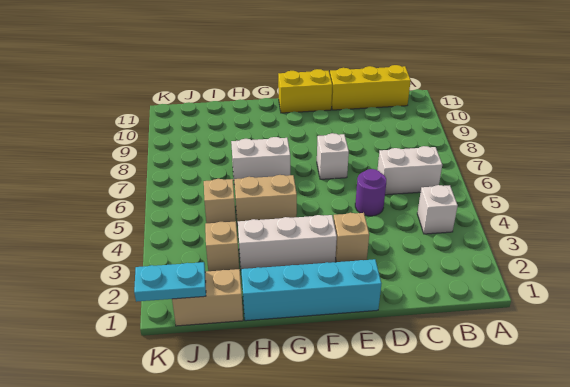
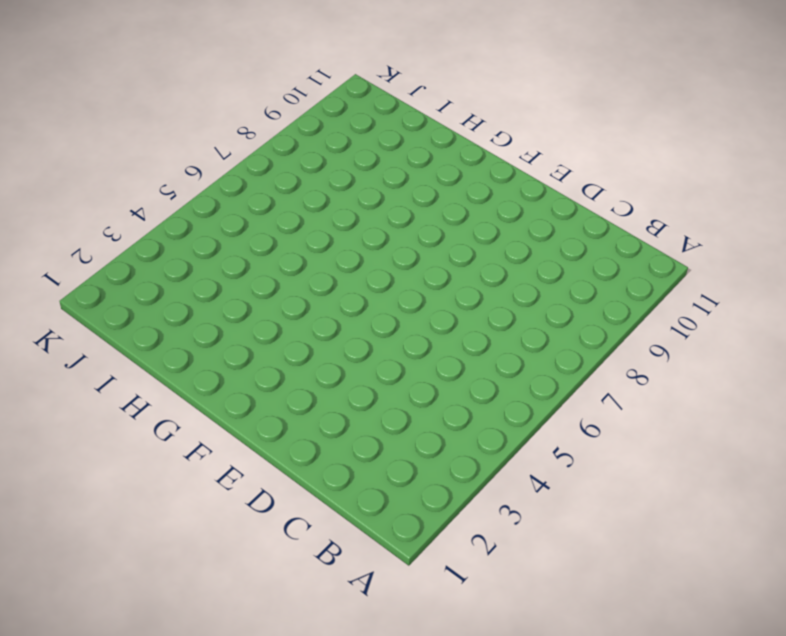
none -> white 1x1 brick [417,185,458,234]
none -> white 1x2 brick [378,146,442,195]
none -> yellow 1x3 brick [330,65,411,110]

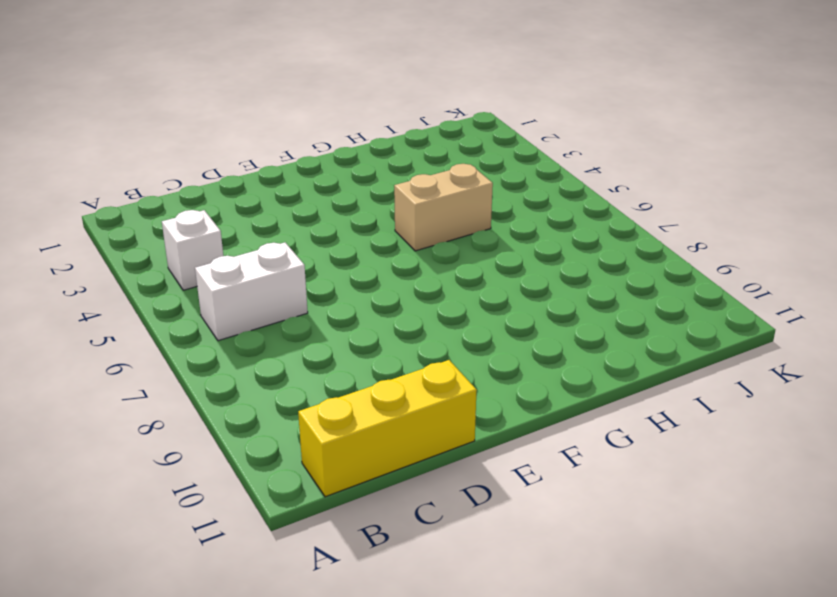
none -> purple 1x1 round brick [355,169,386,216]
none -> cyan 1x4 brick [241,259,381,321]
none -> tan 1x1 brick [334,213,369,262]

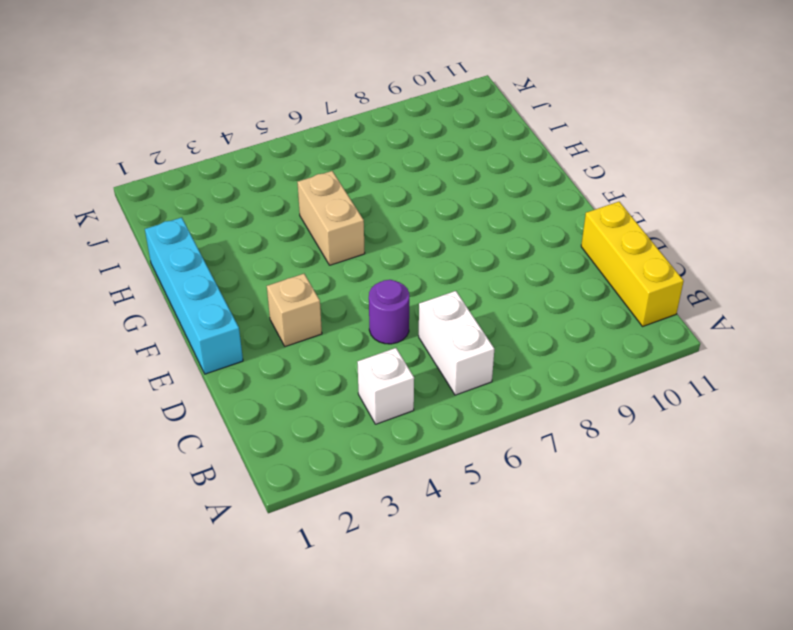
none -> white 1x1 brick [317,133,349,179]
none -> yellow 1x2 brick [278,69,332,113]
none -> white 1x3 brick [238,215,337,269]

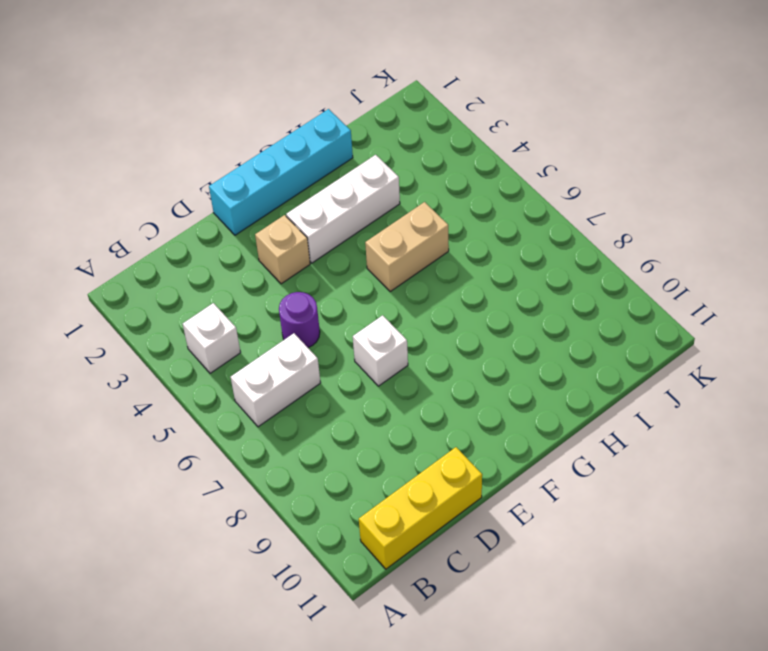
none -> yellow 1x2 brick [278,69,332,113]
none -> white 1x2 brick [231,137,290,185]
none -> tan 1x2 brick [172,269,243,326]

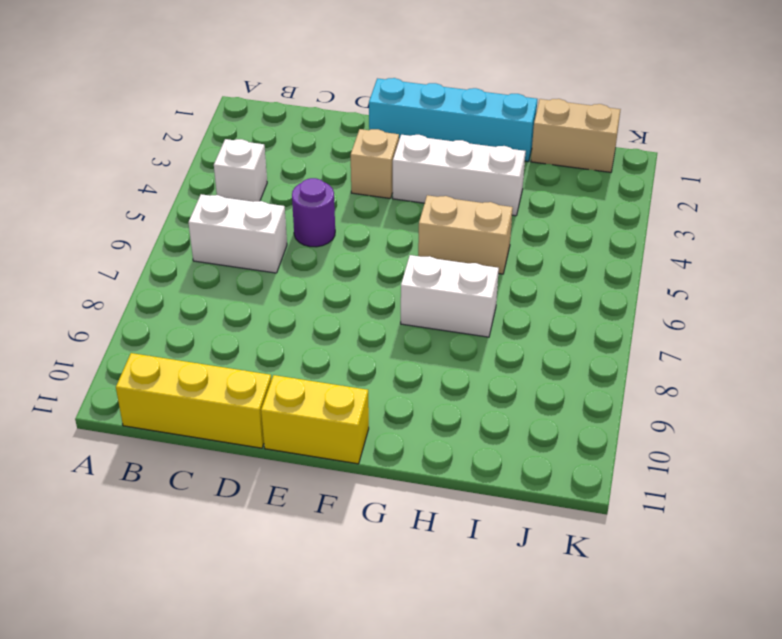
none -> white 1x1 brick [317,133,349,179]
none -> tan 1x1 brick [205,221,239,271]
none -> tan 1x1 brick [204,179,236,223]

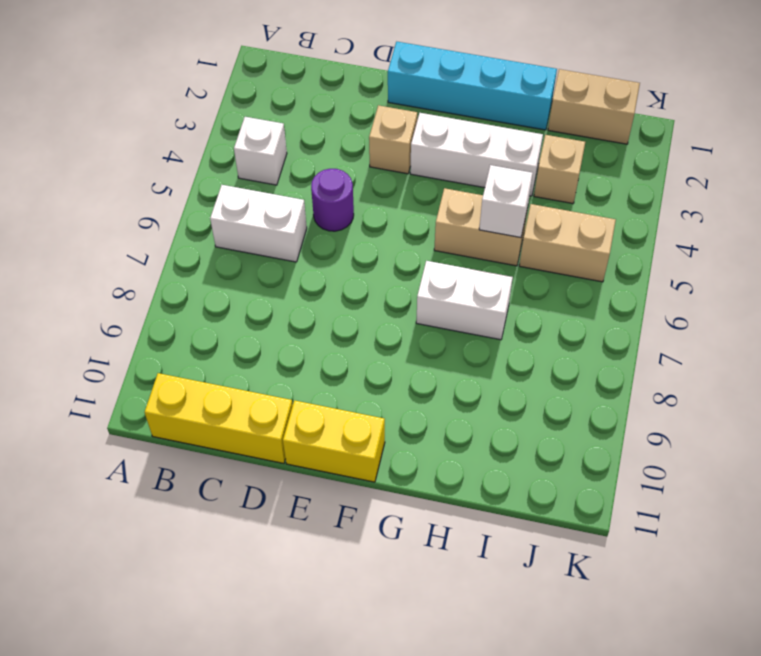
white 1x1 brick [479,165,533,238] -> white 1x1 brick moved to [317,133,349,179]
tan 1x2 brick [519,204,616,282] -> tan 1x1 brick [204,179,236,223]
none -> cyan 1x2 plate [134,262,206,302]

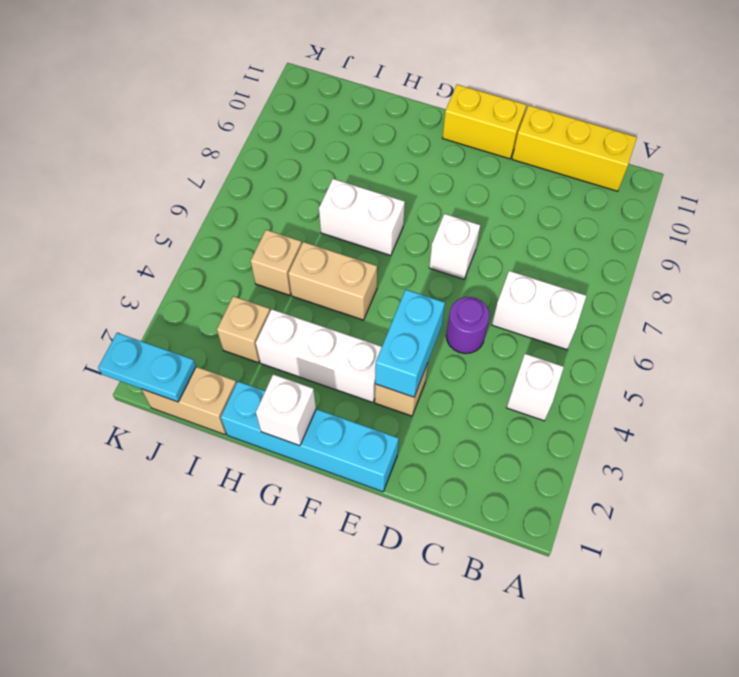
cyan 1x2 brick [375,290,445,397] -> none
white 1x1 brick [256,374,316,446] -> none

